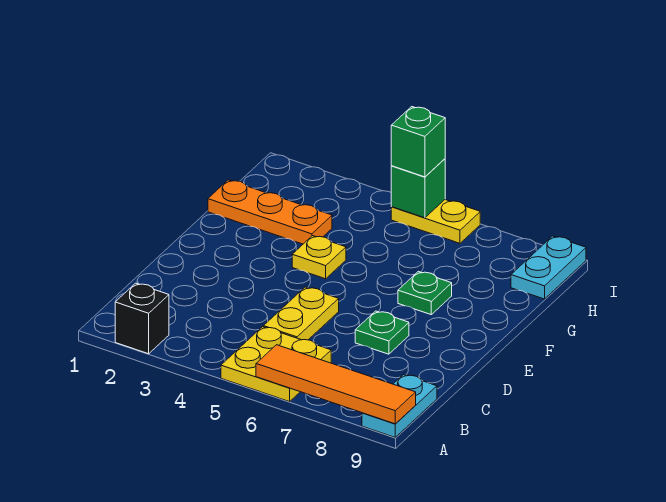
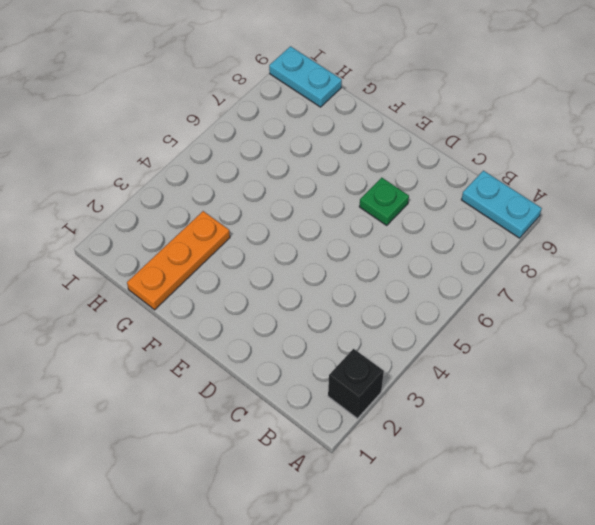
none -> yellow 2x2 plate [221,327,331,402]
none -> yellow 1x2 plate [264,287,339,340]
none -> yellow 1x1 plate [292,236,346,279]

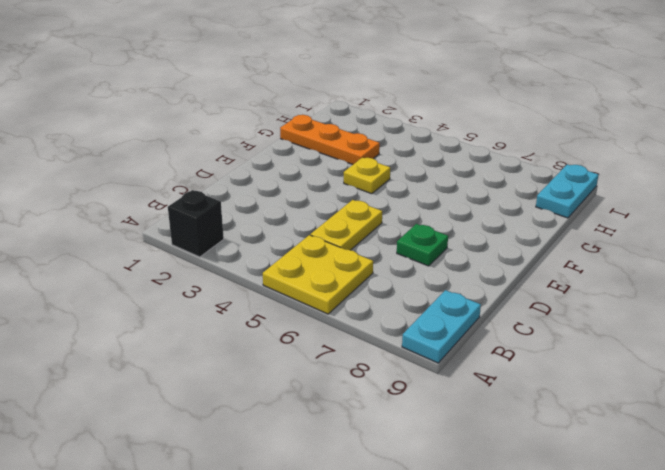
none -> green 1x1 plate [398,271,452,314]
none -> yellow 1x2 plate [391,200,480,243]
none -> orange 1x4 tile [256,345,416,424]

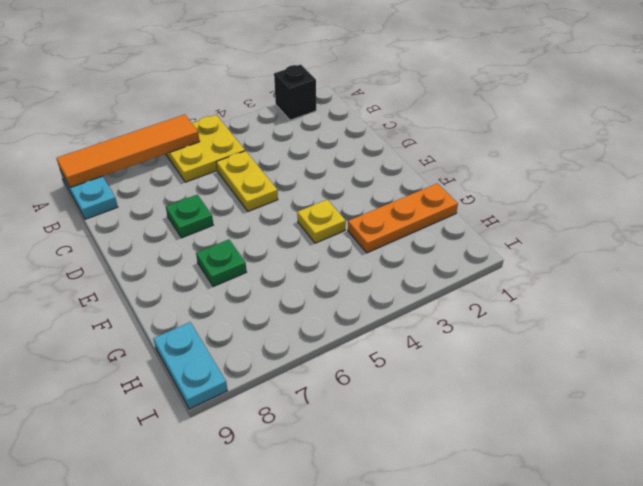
none -> yellow 1x2 plate [391,200,480,243]
none -> green 1x1 brick [391,159,445,218]
none -> green 1x1 brick [391,107,445,177]

